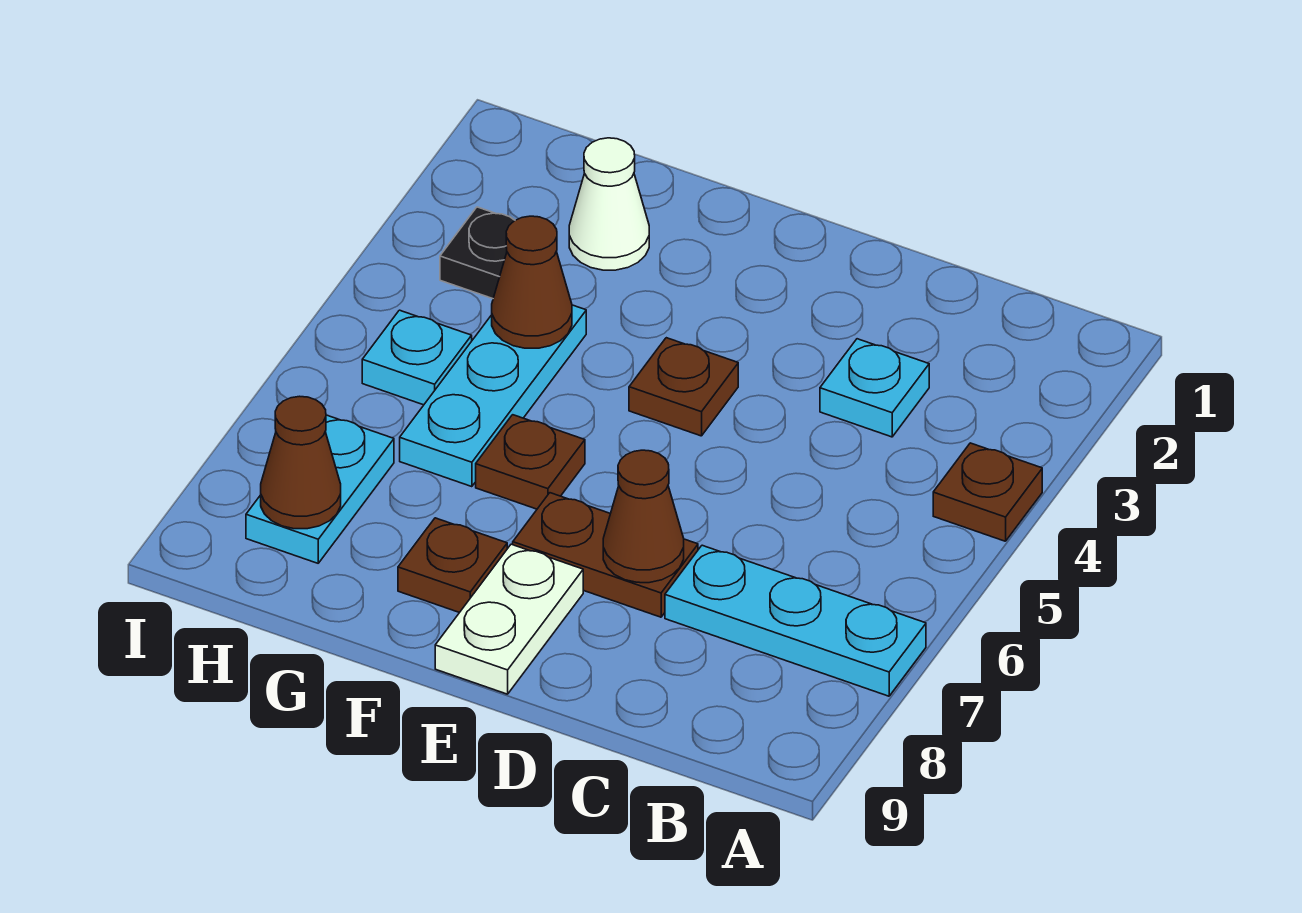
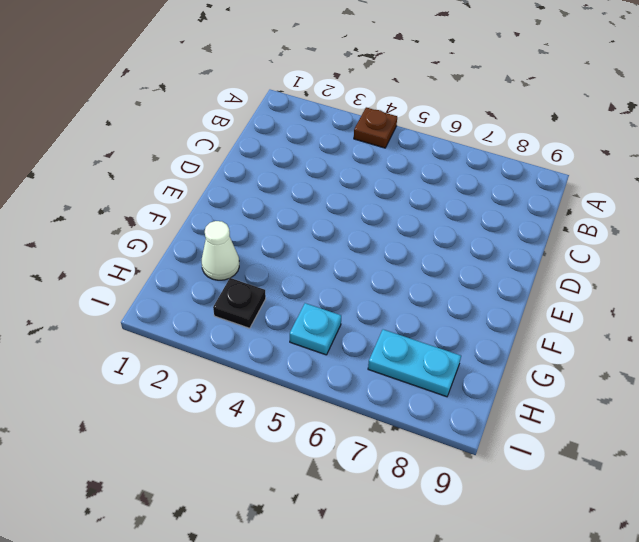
none -> cyan 1x3 plate [665,545,926,696]
none -> cyan 1x1 plate [820,339,929,437]
none -> brown 1x2 plate [513,493,698,617]

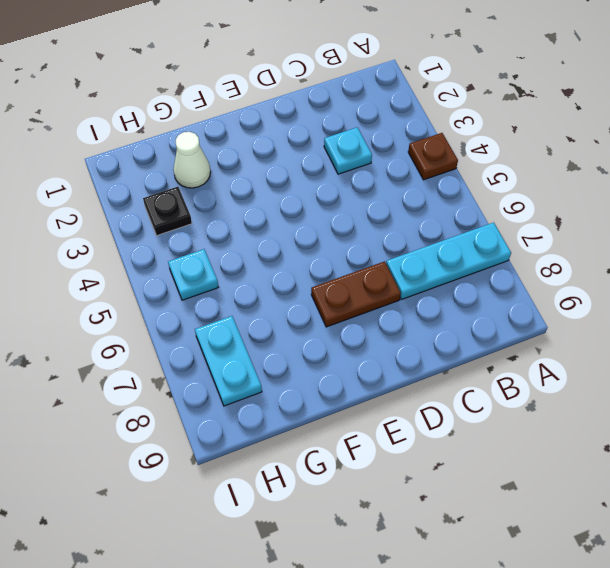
none -> brown 1x1 plate [629,338,738,436]
none -> white 1x2 plate [435,544,583,694]
none -> brown 1x1 plate [476,415,585,509]

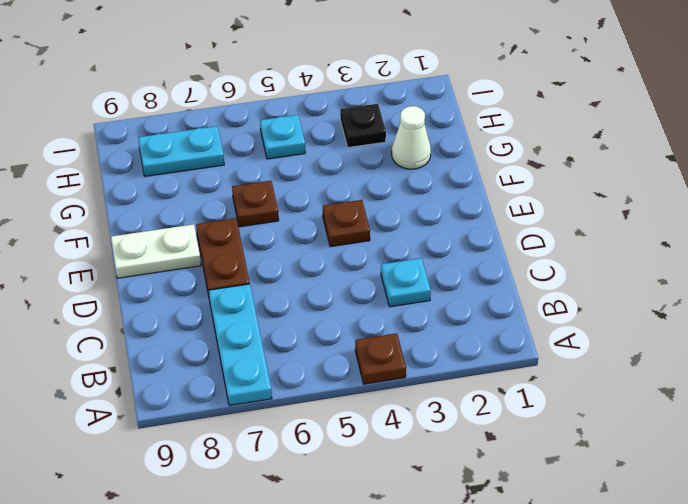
none -> brown 1x1 plate [398,518,507,613]
none -> cyan 1x3 plate [400,305,586,487]
none -> brown 1x1 cone [603,450,684,583]

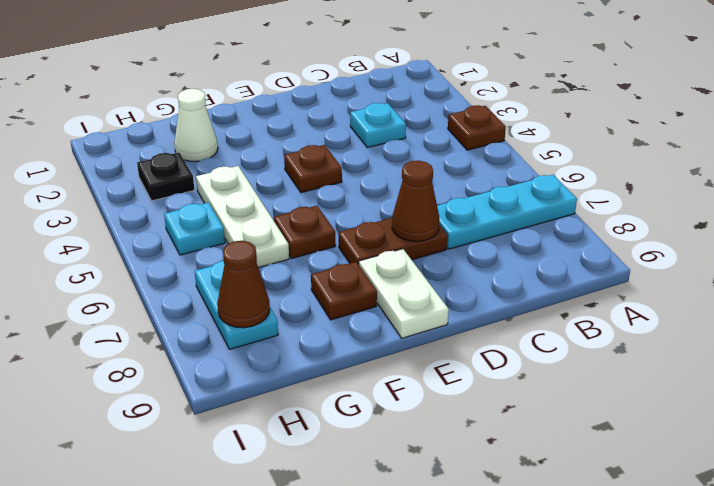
white 1x3 plate [196,166,289,268] -> cyan 1x3 plate [400,305,586,487]
none -> brown 1x1 cone [492,216,572,348]

